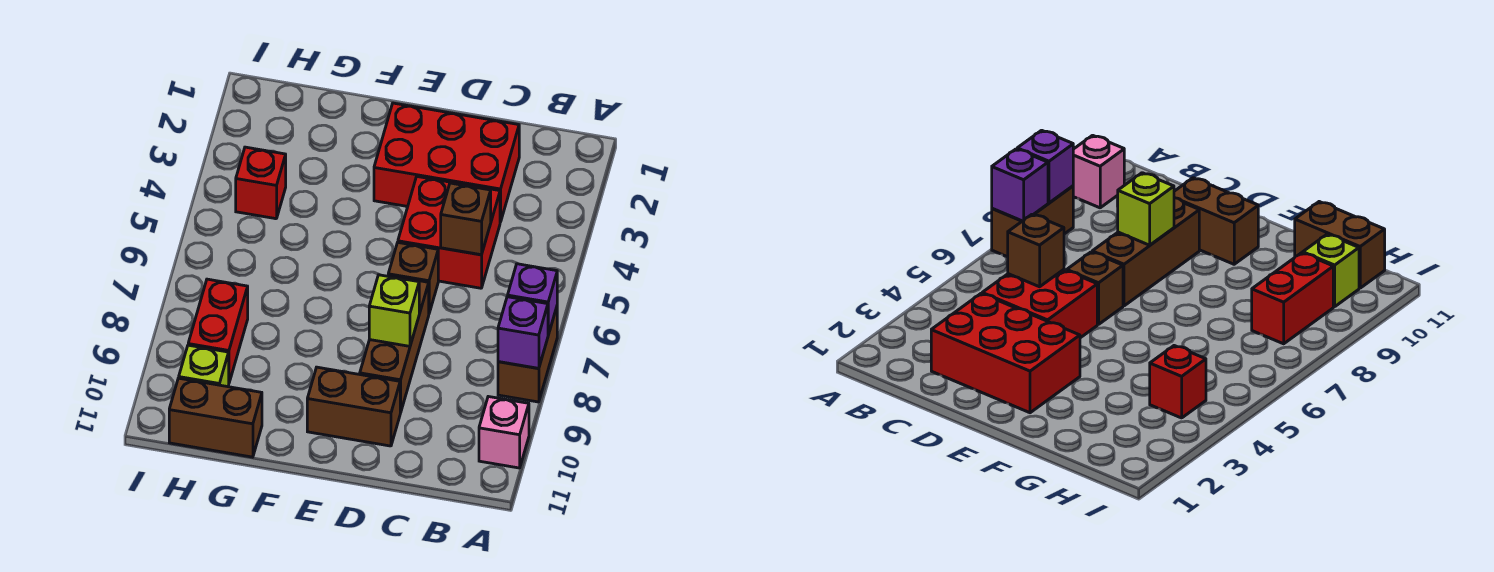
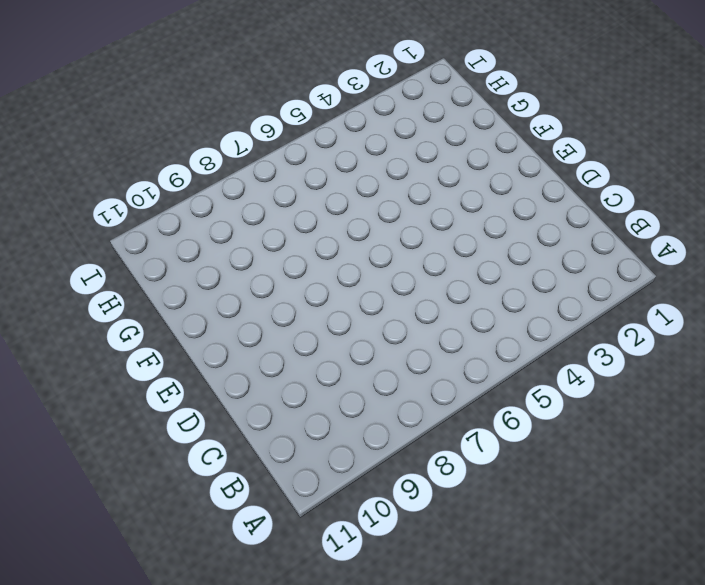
none -> brown 1x2 brick [498,307,557,402]
none -> pink 1x1 brick [479,397,529,468]
none -> red 2x3 brick [374,103,519,222]

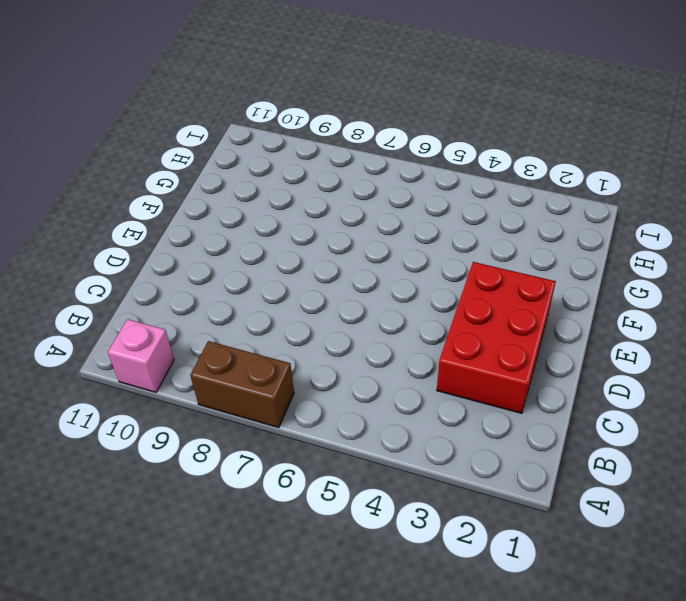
none -> red 2x2 brick [398,177,500,288]
none -> brown 1x1 brick [388,243,438,313]
none -> brown 1x3 brick [360,276,429,413]

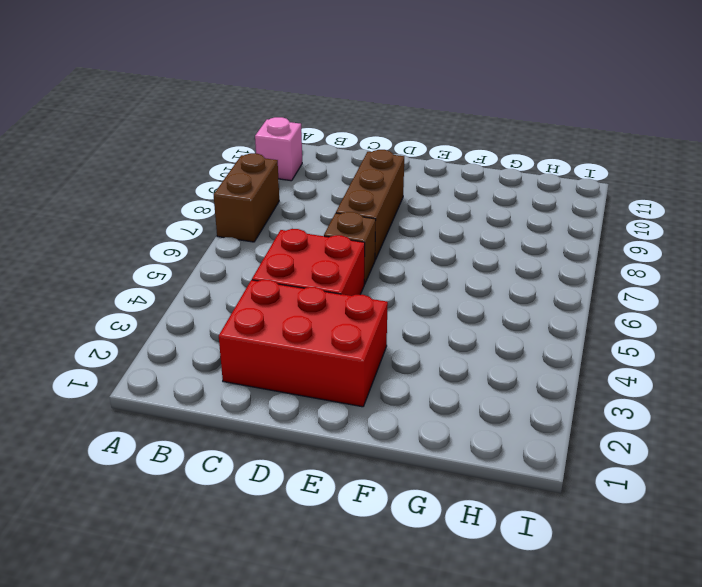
none -> brown 1x2 brick [307,367,400,446]
none -> brown 1x2 brick [169,378,262,457]
none -> red 1x1 brick [236,147,286,219]

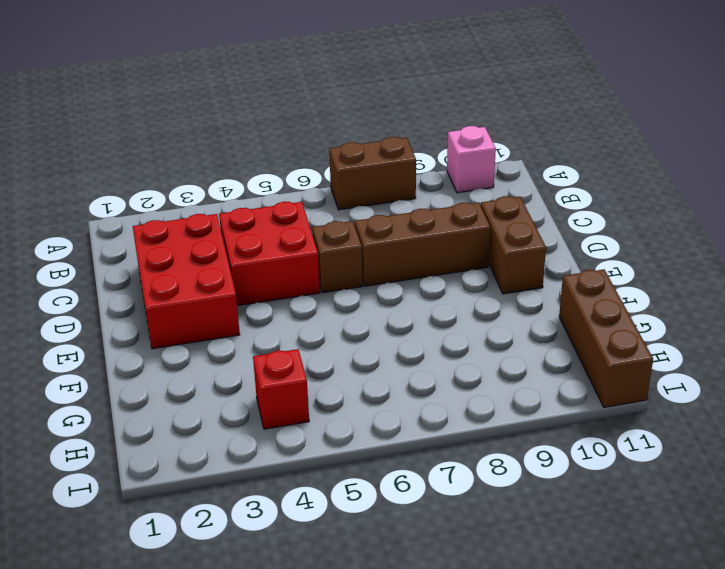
brown 1x3 brick [559,269,653,407] -> brown 1x2 brick [169,378,262,457]
none -> red 1x2 brick [188,279,248,382]
none -> lime 1x1 brick [179,345,229,387]
none -> purple 1x1 brick [508,264,557,335]

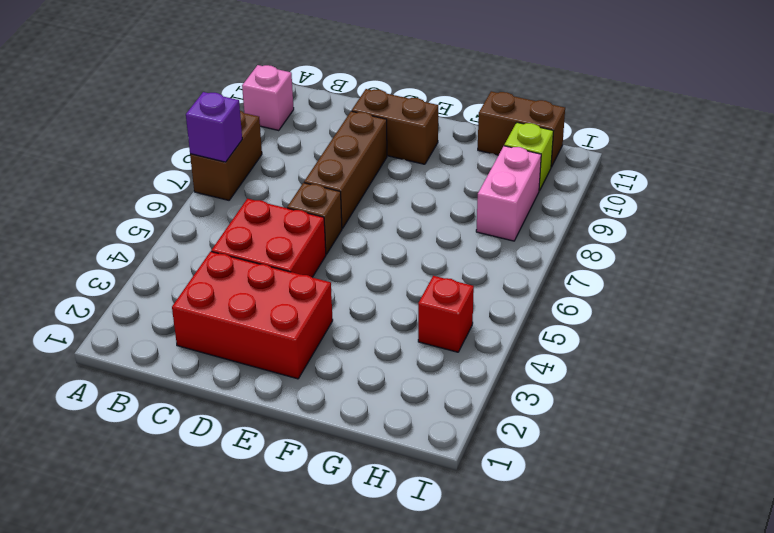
pink 1x2 brick [476,146,541,241] -> red 1x2 brick [188,279,248,382]
none -> purple 1x1 brick [498,297,548,368]
none -> brown 1x1 brick [441,183,491,255]
none -> lime 1x1 brick [369,275,419,346]

